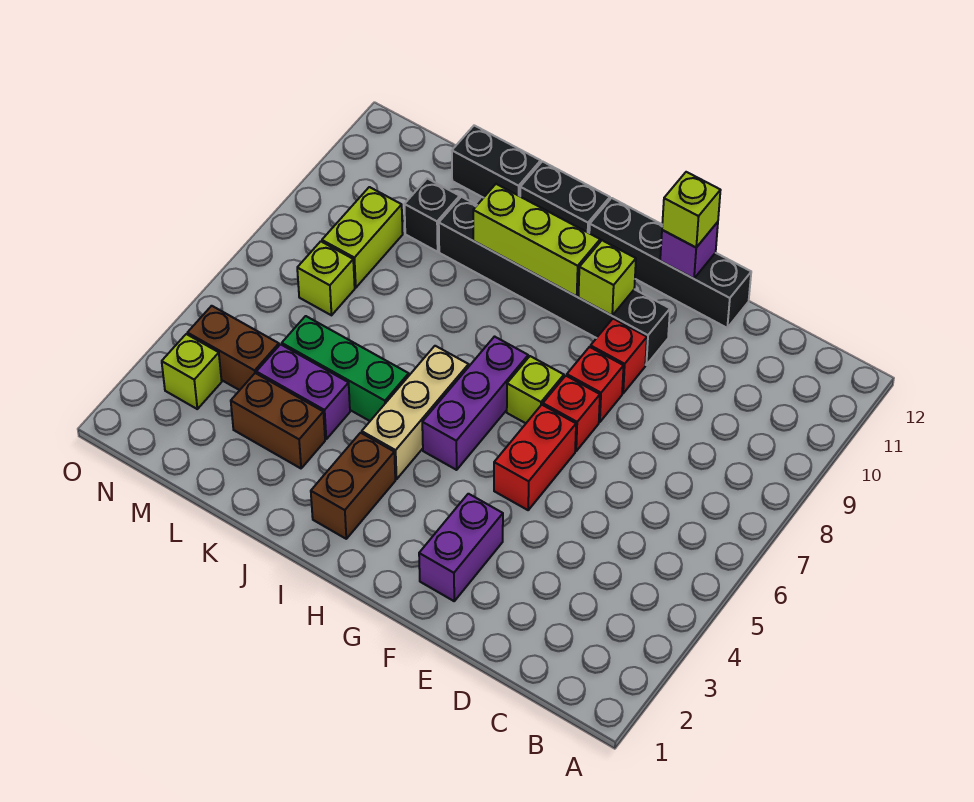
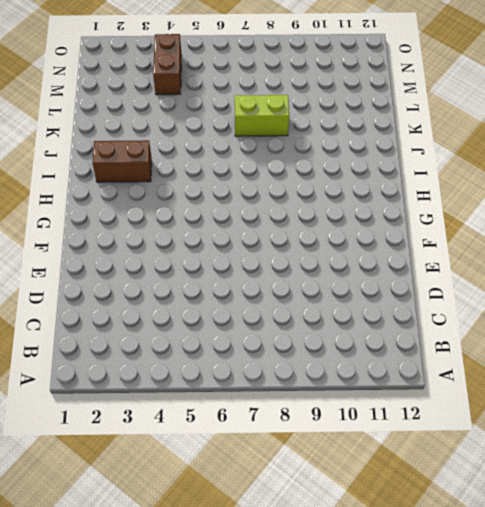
lime 1x2 brick [235,95,289,136] -> lime 1x2 brick moved to [322,187,403,288]
none -> black 1x4 brick [589,198,751,328]
none -> purple 1x2 brick [419,494,503,601]
none -> red 1x2 brick [494,405,576,510]

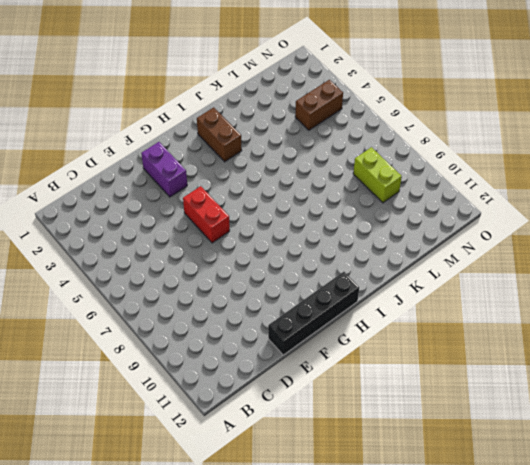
none -> red 1x1 brick [543,376,600,451]
none -> red 1x1 brick [567,347,624,422]
none -> red 1x1 brick [590,319,647,393]

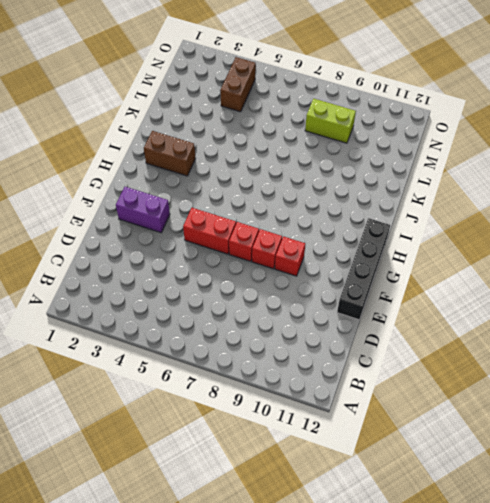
none -> black 1x6 brick [439,197,670,365]
none -> lime 1x1 brick [507,356,564,423]
none -> purple 1x3 brick [422,337,528,470]

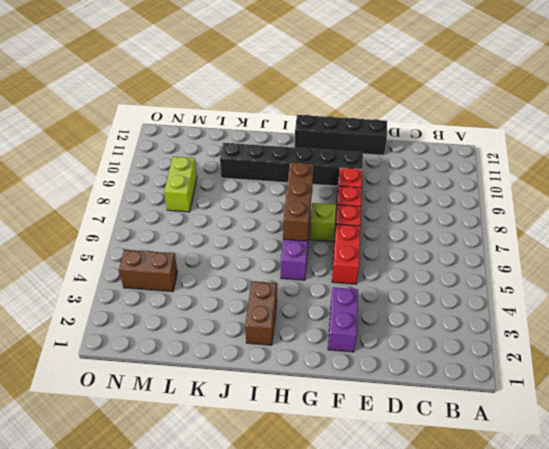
brown 1x3 brick [283,162,314,241] -> none
none -> tan 1x3 brick [362,346,469,479]
none -> black 1x2 brick [520,161,610,233]
none -> green 1x3 brick [282,316,409,421]

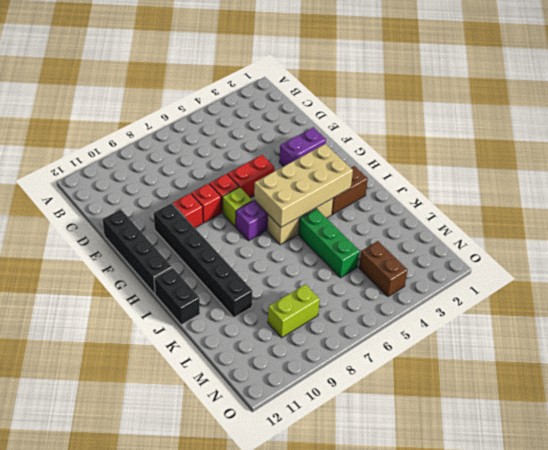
tan 2x4 brick [254,144,353,227] -> none
none -> brown 1x2 brick [231,373,325,468]
none -> purple 1x2 brick [256,344,350,439]
none -> black 1x2 brick [452,125,541,198]

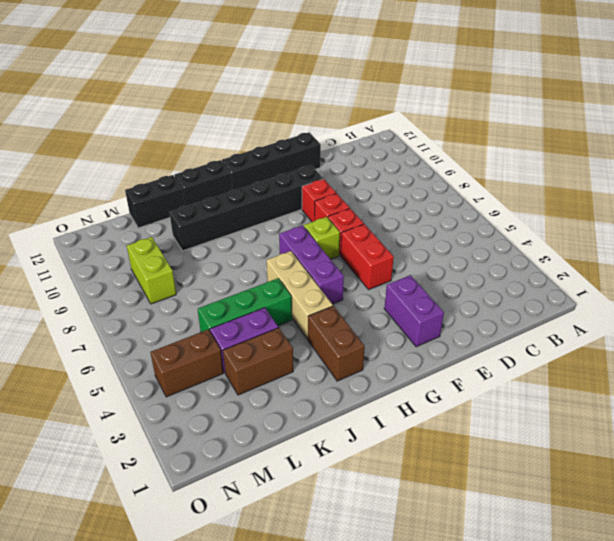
none -> black 1x1 brick [404,178,460,252]
none -> lime 1x1 brick [297,241,355,315]
none -> lime 1x1 brick [162,334,222,409]

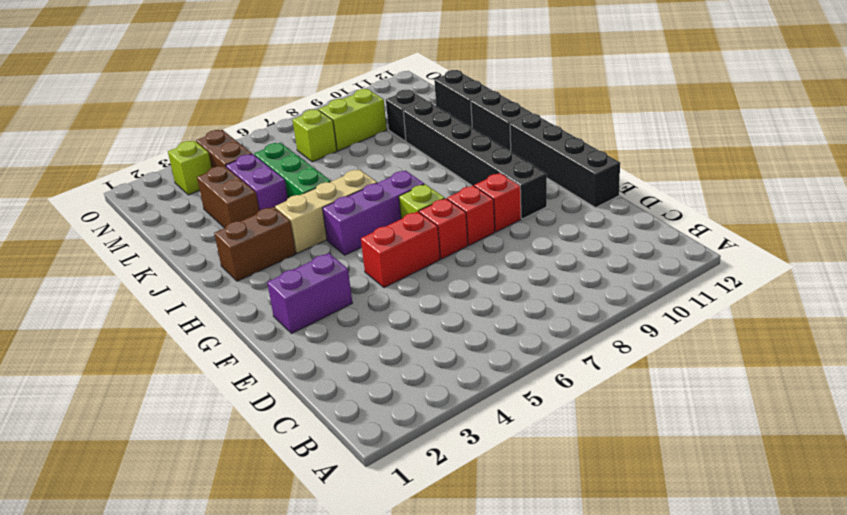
none -> purple 1x1 brick [660,222,718,279]
none -> lime 1x1 brick [578,240,636,315]
none -> lime 1x3 brick [473,184,600,296]

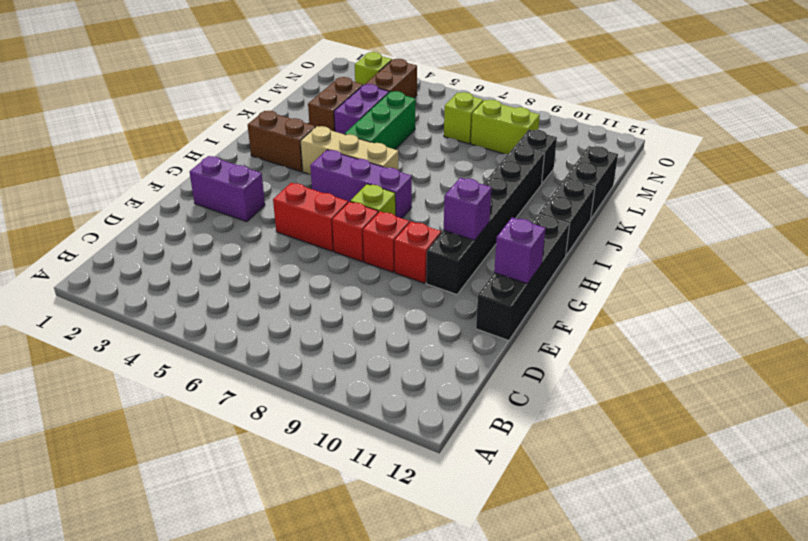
purple 1x1 brick [444,178,491,240] -> lime 1x1 brick [578,240,636,315]
none -> lime 1x3 brick [473,184,600,296]
none -> lime 1x1 brick [662,172,721,247]

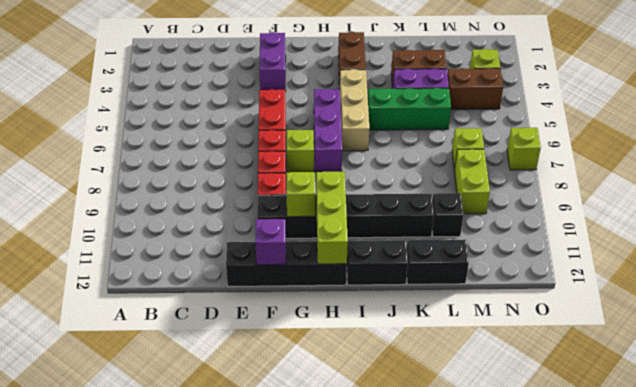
lime 1x3 brick [316,172,348,264] -> lime 1x3 brick turned to [473,184,600,296]
lime 1x1 brick [507,128,541,170] -> lime 1x1 brick moved to [662,172,721,247]

